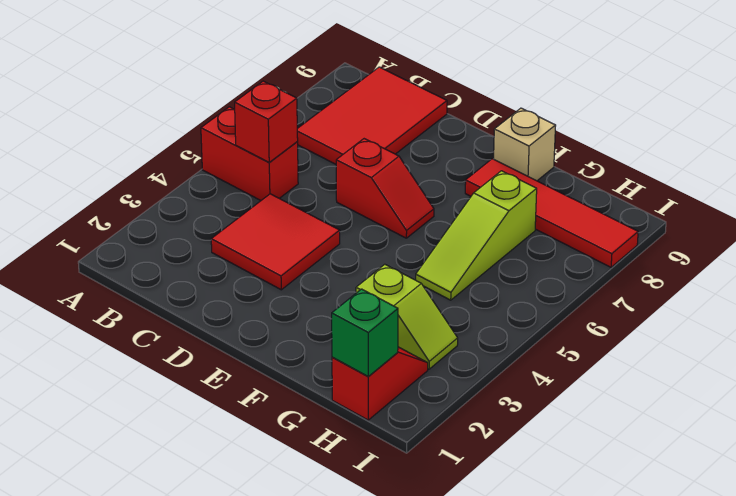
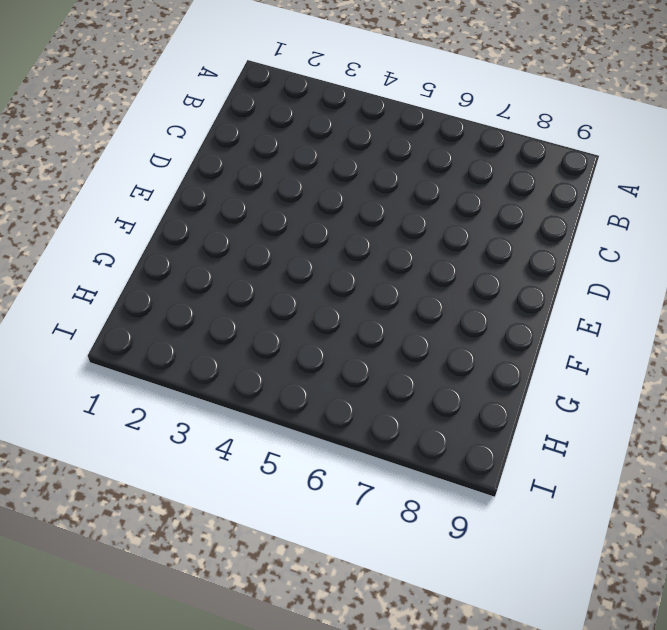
none -> red 1x2 brick [201,107,298,200]
none -> red 2x3 tile [297,67,447,164]

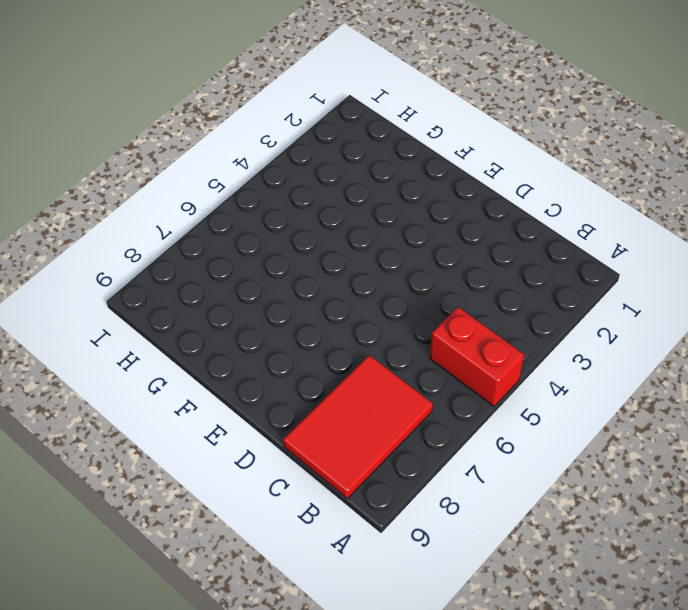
none -> red 2x2 tile [211,194,340,290]
none -> red 1x2 slope [336,139,434,238]

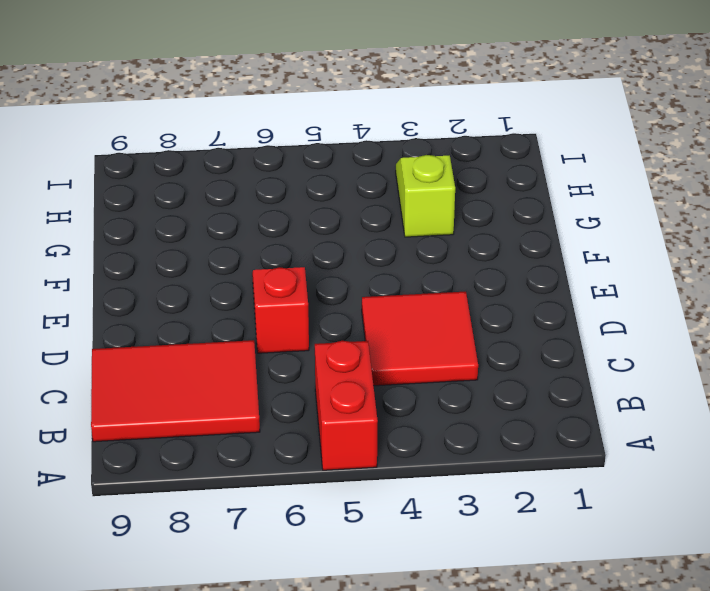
none -> red 1x4 tile [465,159,638,267]
none -> tan 1x1 brick [494,108,556,181]

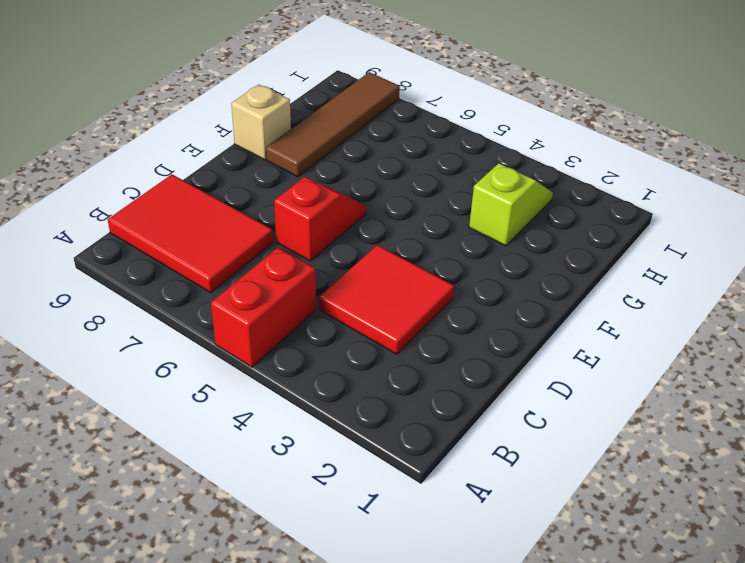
brown 1x4 tile [266,72,400,177] -> red 1x4 tile [465,159,638,267]
none -> lime 1x3 slope [416,171,537,300]
none -> red 1x2 slope [332,347,428,420]

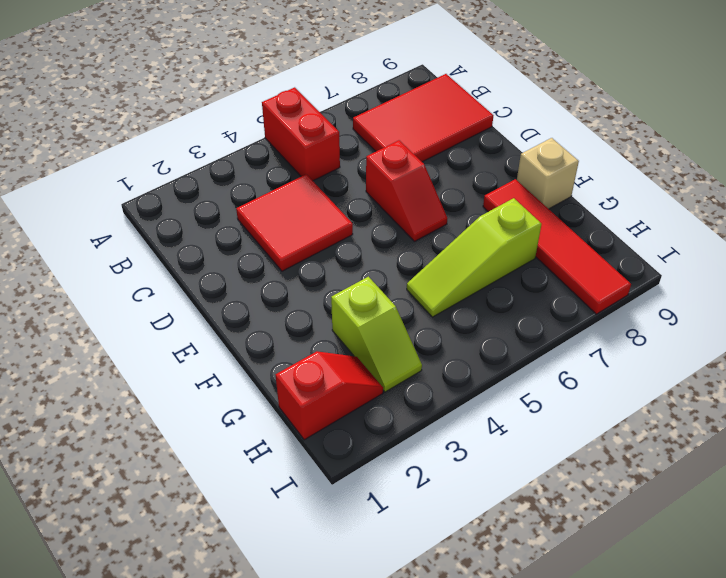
none -> red 1x1 brick [234,81,298,162]
none -> green 1x1 brick [332,289,398,377]

